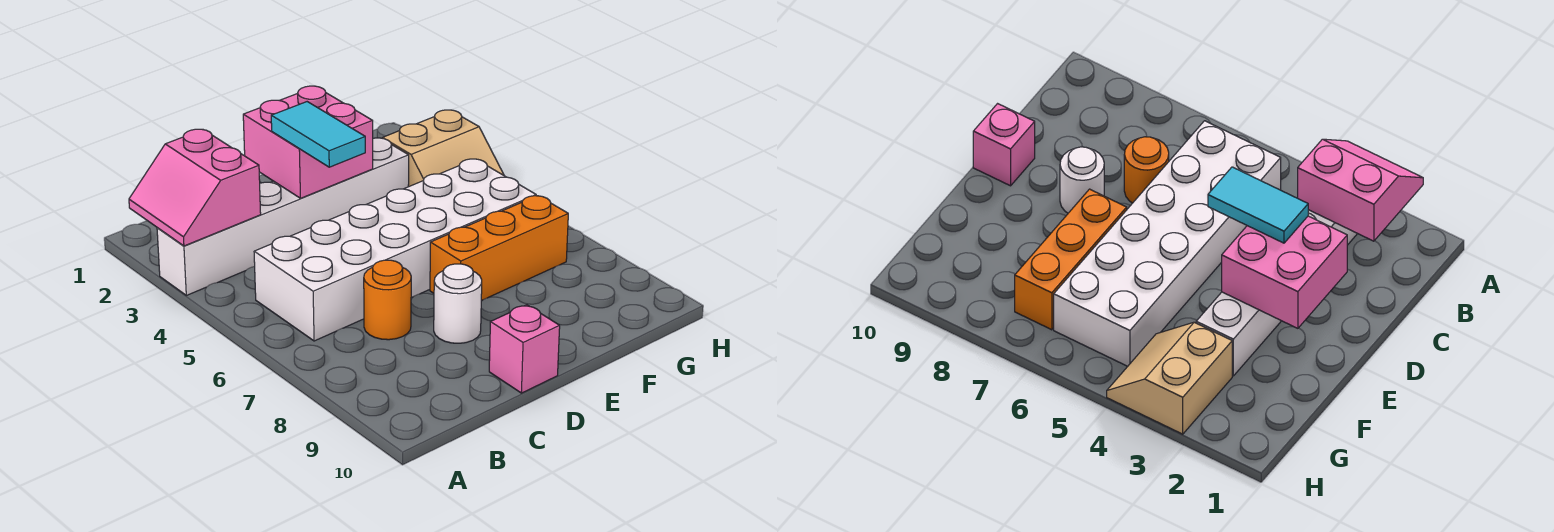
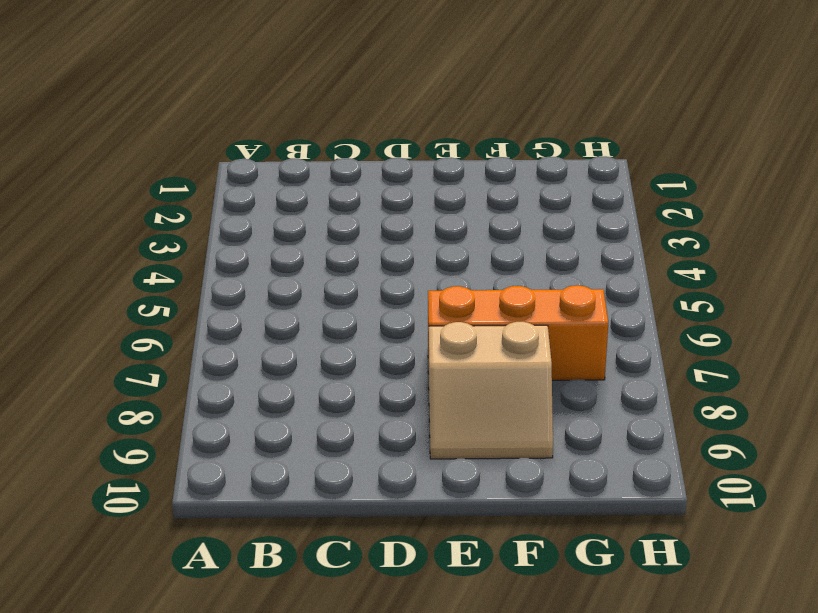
tan 2x2 slope [429,322,553,459] -> tan 2x2 slope moved to [383,110,504,187]
none -> white 1x6 brick [157,138,409,295]
none -> white 2x6 brick [254,159,536,341]

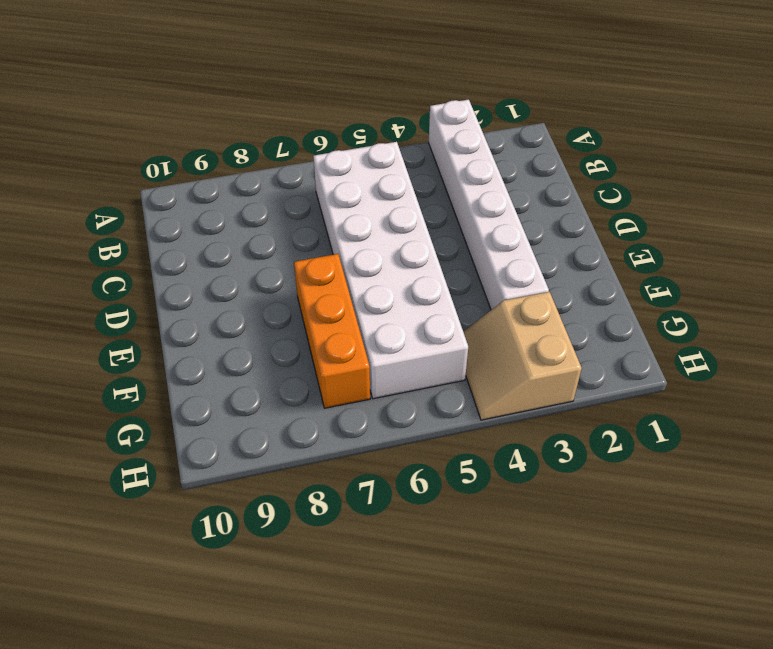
none -> orange 1x1 round brick [364,260,411,340]
none -> white 1x1 round brick [434,264,482,343]

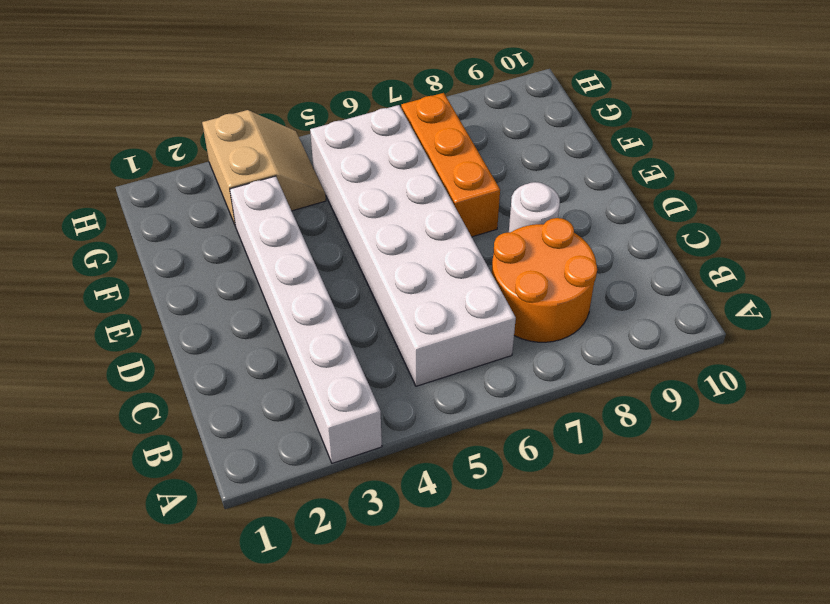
orange 2x2 round brick [492,218,597,342] -> orange 1x1 round brick [364,260,411,340]
none -> pink 1x1 brick [489,305,560,393]
none -> pink 2x2 slope [129,129,261,246]

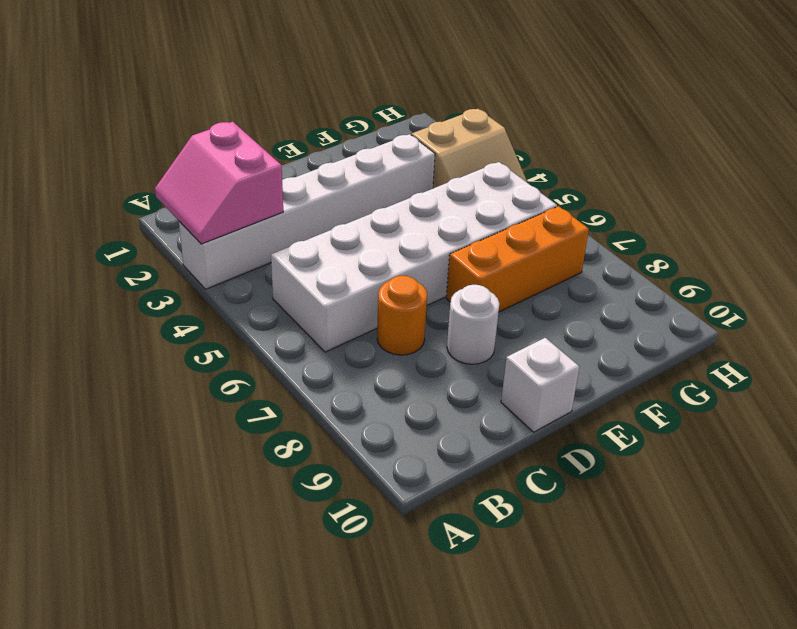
white 1x1 brick [501,338,579,432] -> pink 1x1 brick [489,305,560,393]
none -> pink 2x2 brick [243,86,373,198]
none -> cyan 1x2 tile [271,102,365,167]

